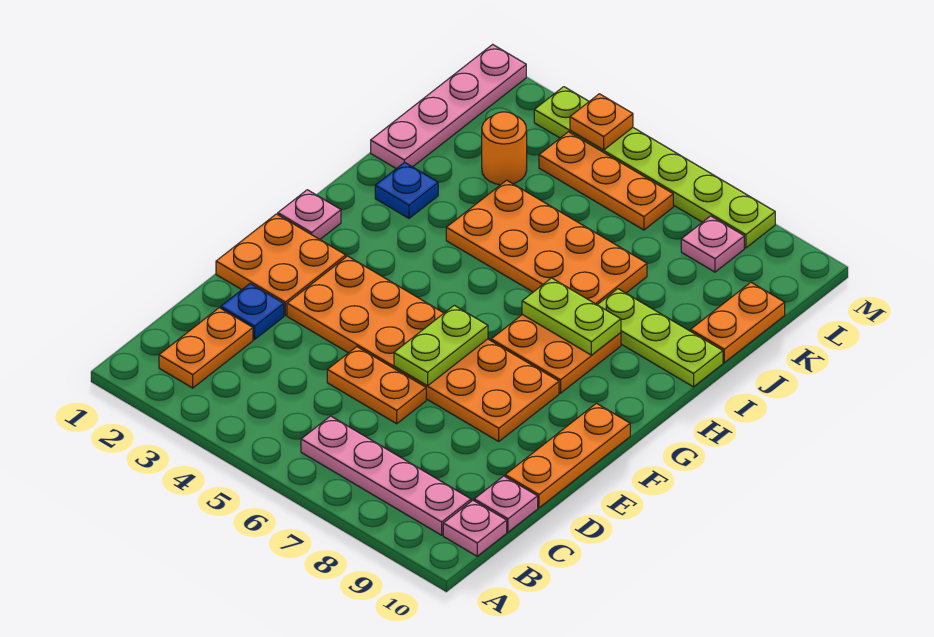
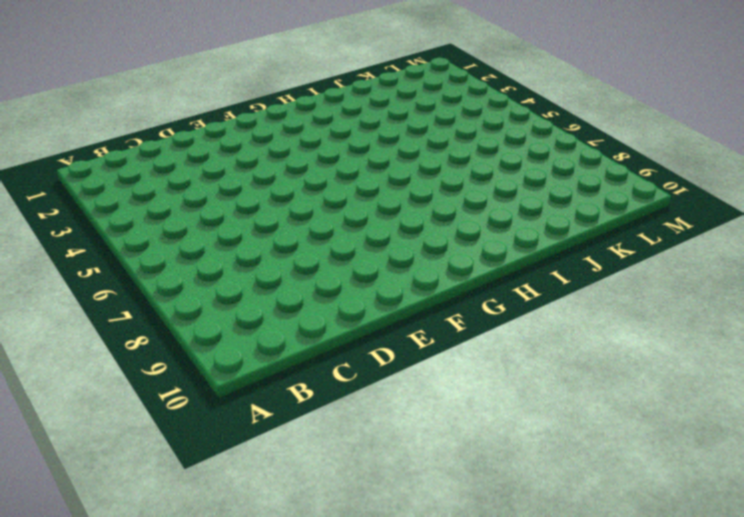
none -> orange 1x2 plate [159,308,253,388]
none -> pink 1x4 plate [301,416,471,535]
none -> pink 1x1 plate [443,500,507,556]

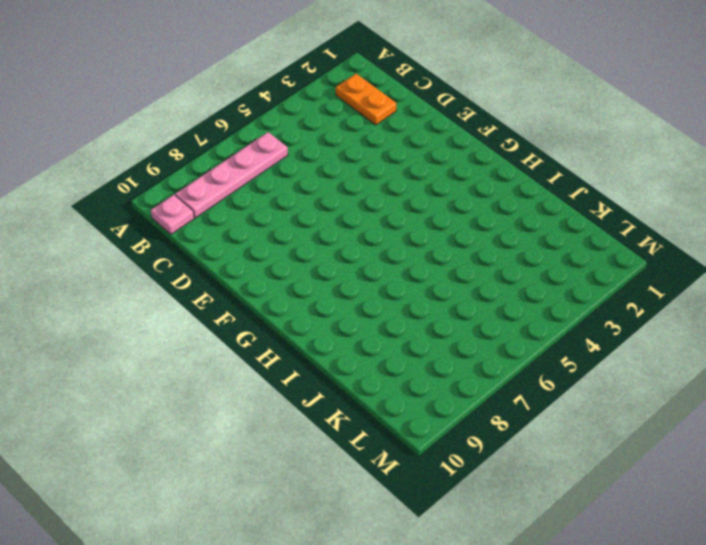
none -> pink 1x1 plate [474,476,538,532]
none -> blue 1x1 plate [221,284,284,340]
none -> orange 1x2 plate [327,347,426,424]

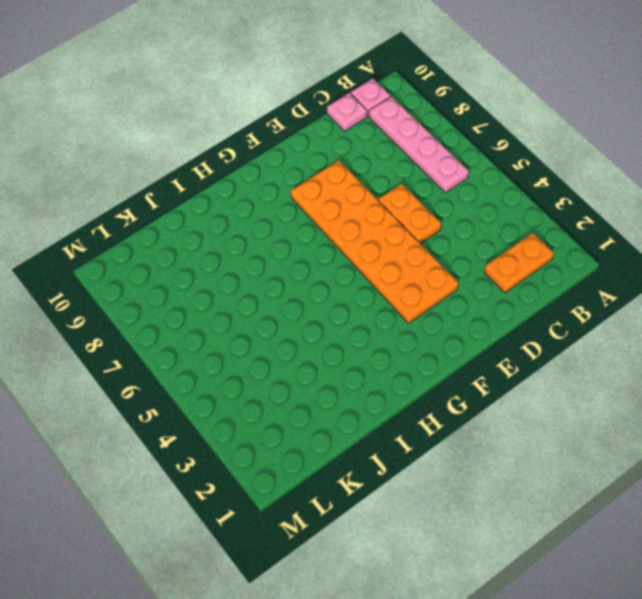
none -> blue 1x1 plate [221,284,284,340]
none -> orange 1x3 plate [505,403,630,508]
none -> orange 2x2 plate [216,214,346,315]

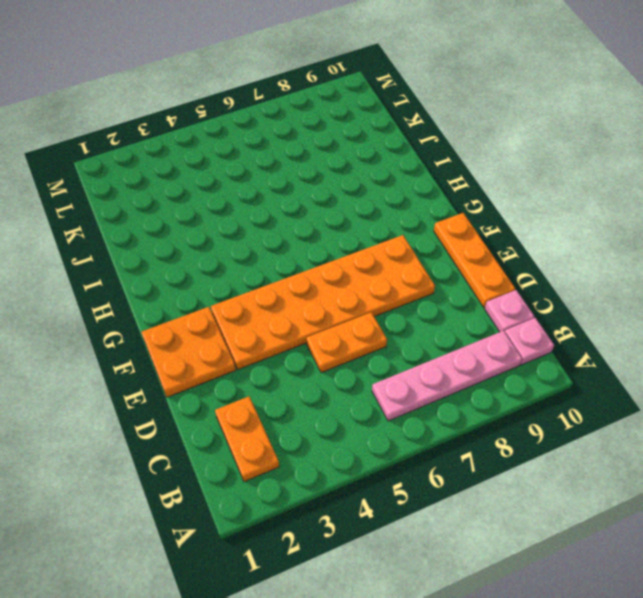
none -> blue 1x1 plate [221,284,284,340]
none -> pink 1x1 plate [278,190,341,239]
none -> orange 2x2 plate [491,315,621,393]

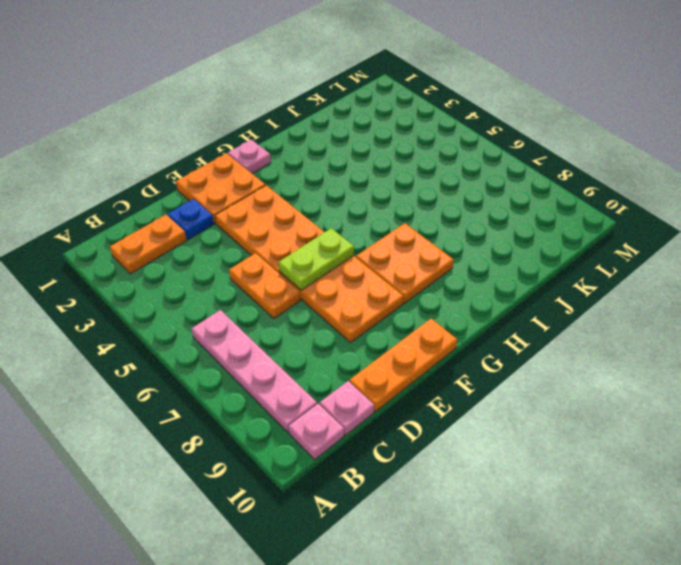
none -> blue 1x1 plate [375,162,438,218]
none -> orange 2x4 plate [446,180,647,305]
none -> lime 1x3 plate [598,289,723,387]

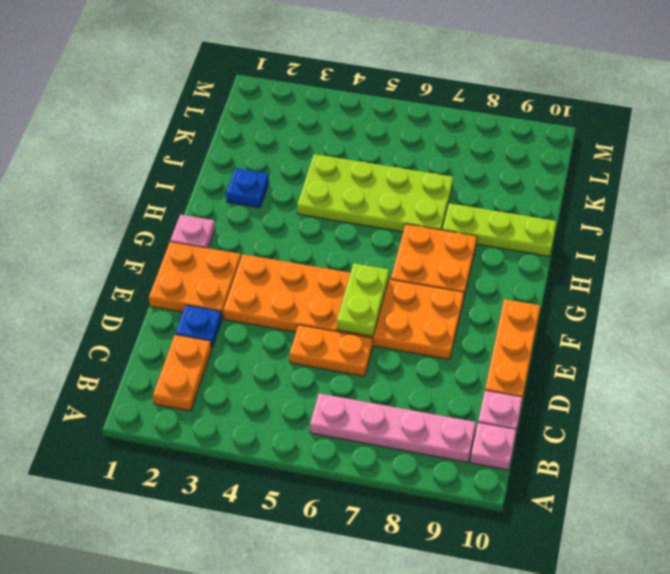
lime 2x4 plate [297,154,453,232] -> orange 2x4 plate [446,180,647,305]
none -> pink 1x4 plate [371,44,526,169]
none -> orange 1x2 plate [691,282,785,362]
none -> orange 1x1 round brick [482,112,527,185]

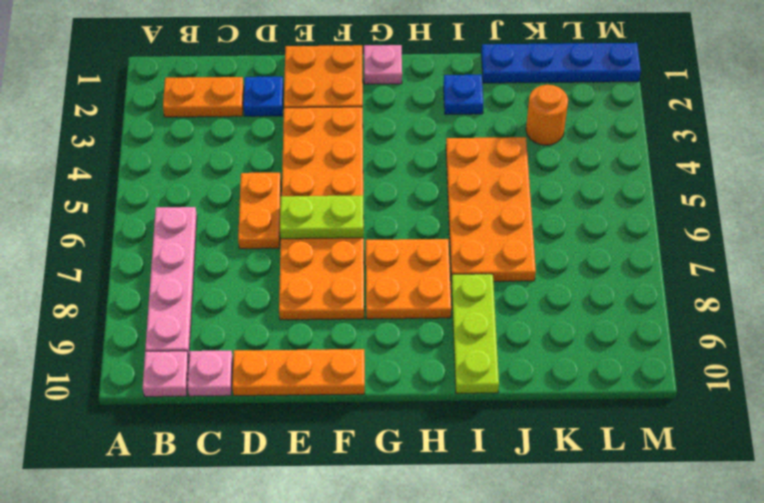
blue 1x4 plate [481,43,641,83] -> pink 1x4 plate [371,44,526,169]
none -> orange 1x2 plate [691,282,785,362]
none -> orange 1x3 plate [539,132,673,230]
none -> pink 1x1 plate [681,216,744,272]

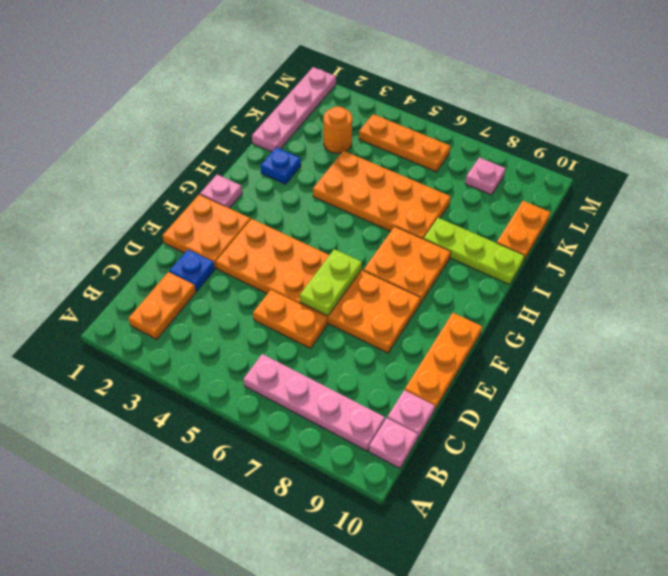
none -> lime 1x6 plate [534,87,775,248]
none -> lime 1x2 plate [522,278,621,355]
none -> orange 1x1 plate [570,94,633,150]

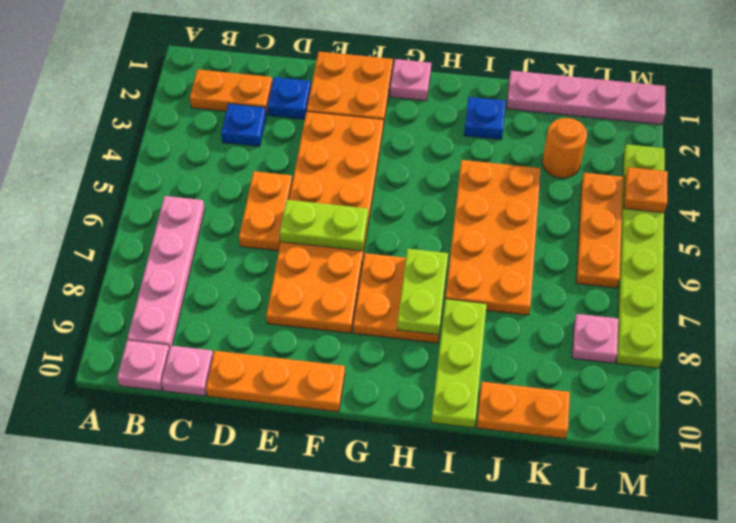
blue 1x1 plate [221,104,266,147] -> none

